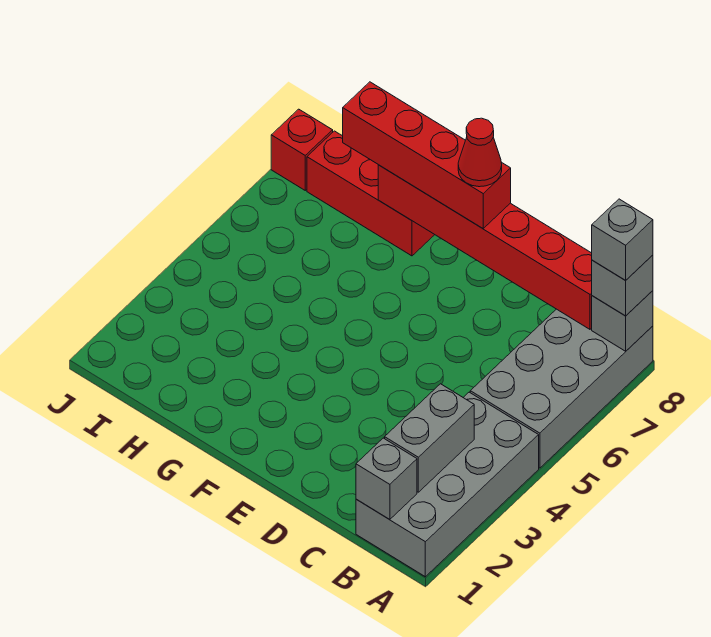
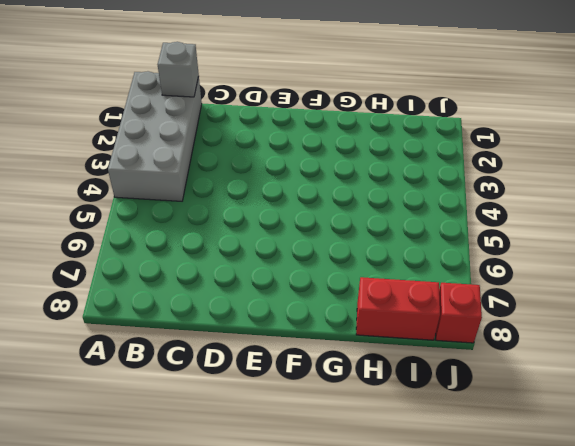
red 1x2 brick [356,277,440,340] -> red 1x3 brick [307,131,435,256]
none -> grey 2x4 brick [470,309,653,468]
none -> grey 1x1 brick [592,291,653,351]
none -> grey 1x2 brick [384,384,474,492]

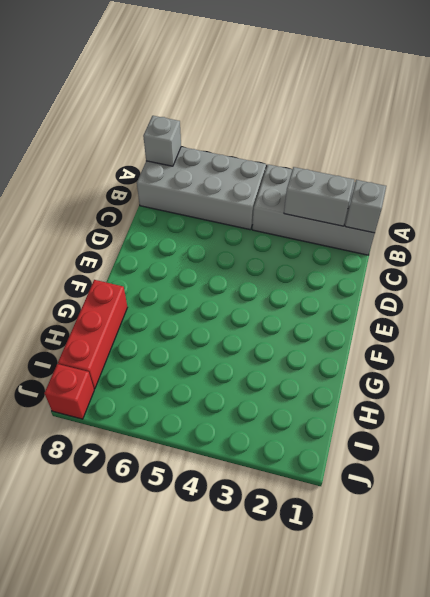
none -> red 1x6 brick [378,165,592,329]
none -> grey 1x1 brick [592,255,653,316]
none -> red 1x4 brick [343,82,511,228]

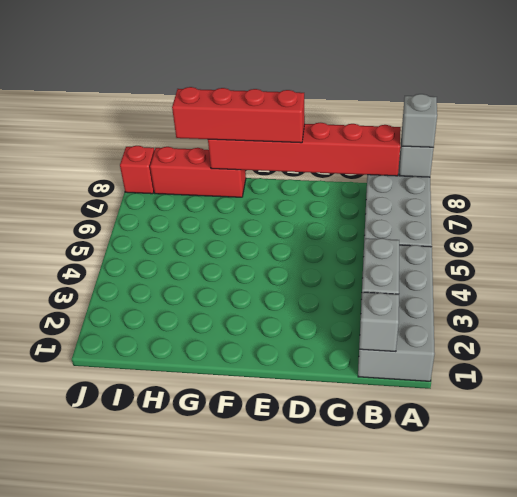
none -> grey 1x1 brick [592,199,653,280]
none -> red 1x1 cone [458,118,502,187]

